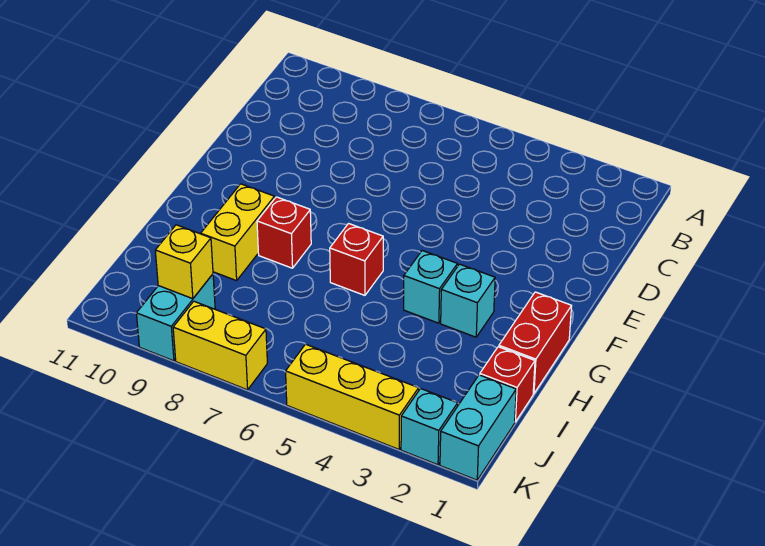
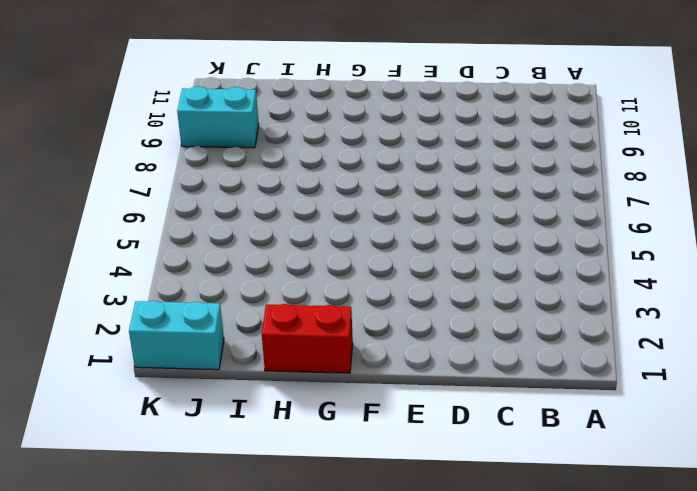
none -> cyan 1x1 brick [441,264,495,337]
none -> cyan 1x1 brick [404,251,458,323]
none -> red 1x1 brick [330,224,383,295]

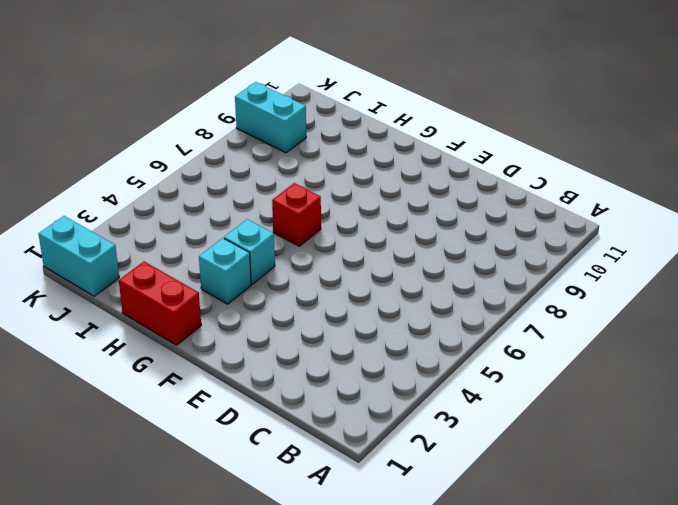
none -> red 1x1 brick [257,197,311,268]
none -> yellow 1x2 brick [201,184,275,281]
none -> red 1x1 brick [480,347,535,422]

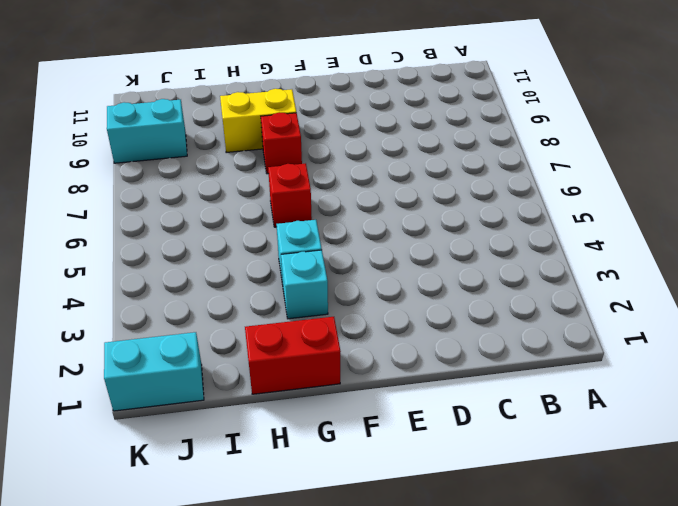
none -> red 1x1 brick [480,347,535,422]
none -> cyan 1x1 brick [401,389,458,465]
none -> yellow 1x3 brick [286,344,419,449]

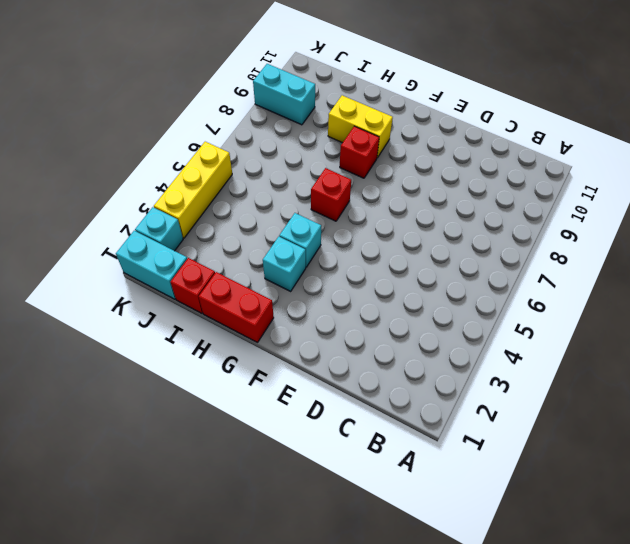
none -> yellow 1x2 brick [173,301,267,390]
none -> yellow 1x1 brick [155,225,213,299]

